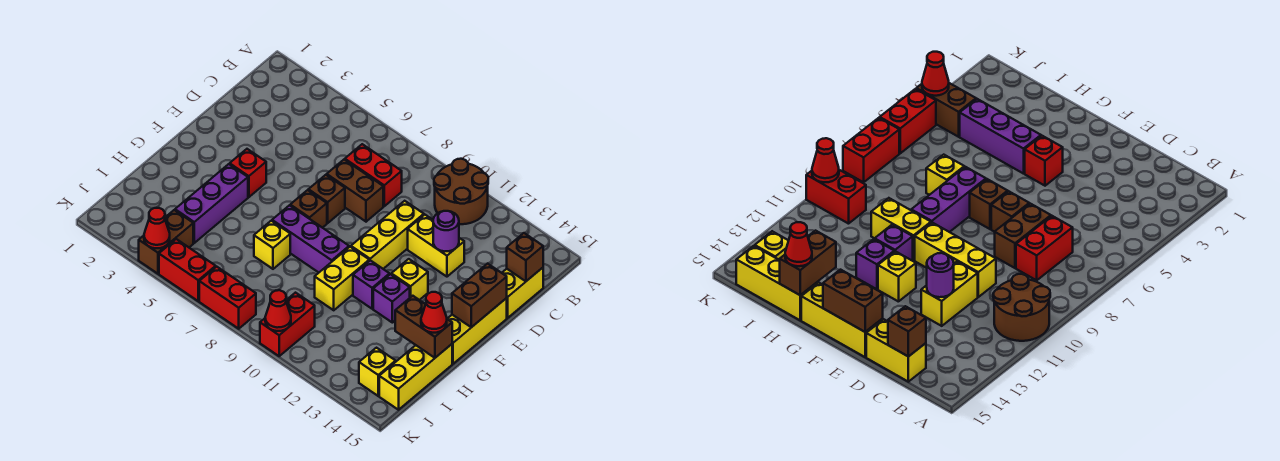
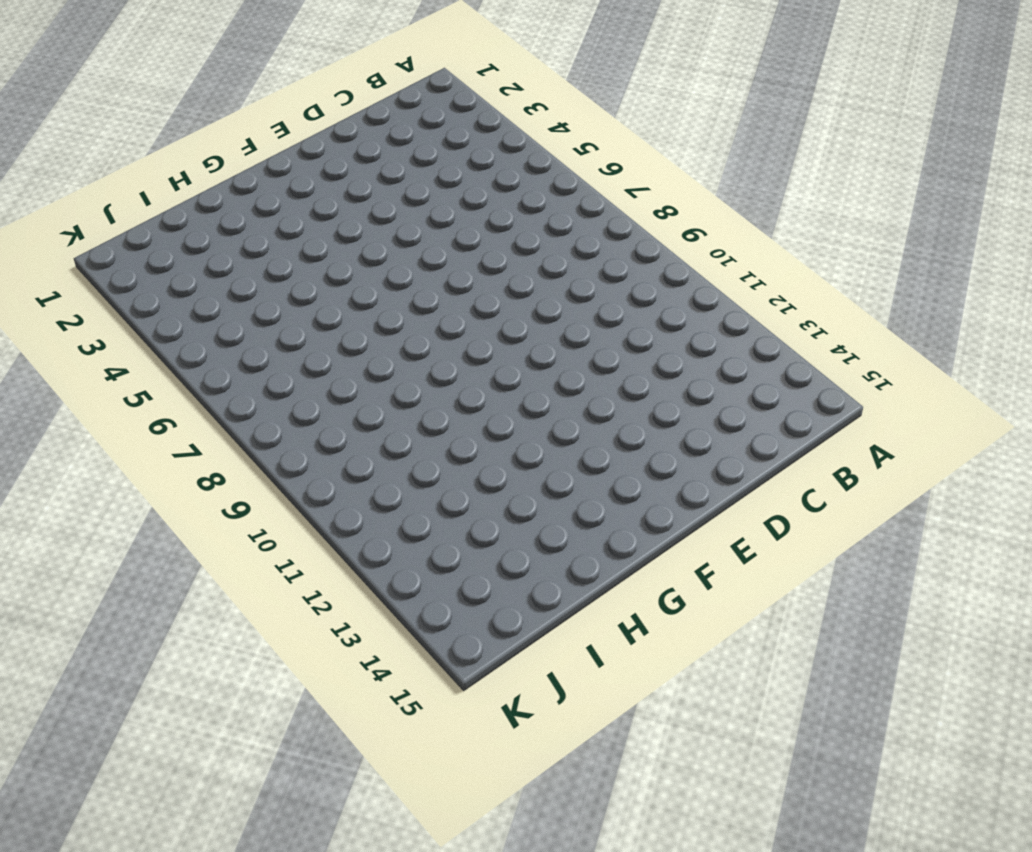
none -> brown 2x2 round brick [434,159,488,224]
none -> red 1x2 brick [345,144,402,206]
none -> yellow 1x2 brick [502,268,543,318]
none -> brown 1x2 brick [327,160,383,222]

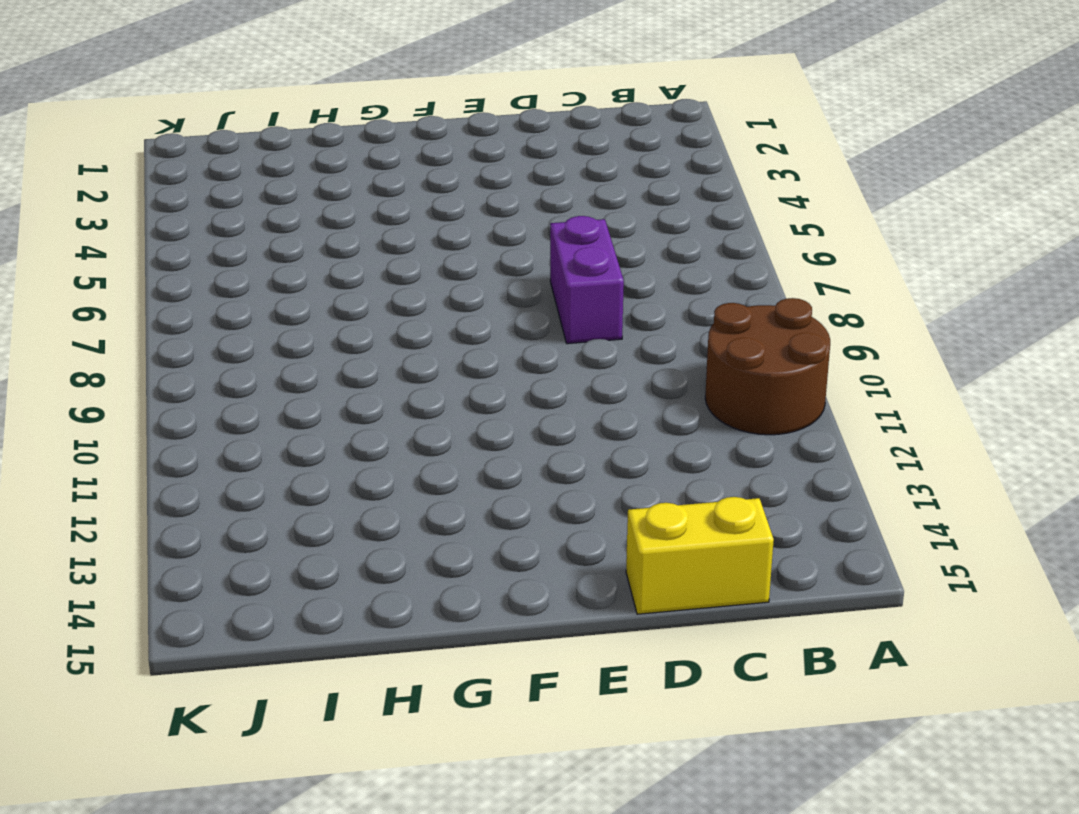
purple 1x2 brick [550,216,624,344] -> brown 1x2 brick [327,160,383,222]
none -> red 1x2 brick [345,144,402,206]
none -> yellow 1x3 brick [351,201,424,269]
none -> yellow 1x2 brick [408,215,464,277]
none -> brown 1x1 brick [308,175,345,223]

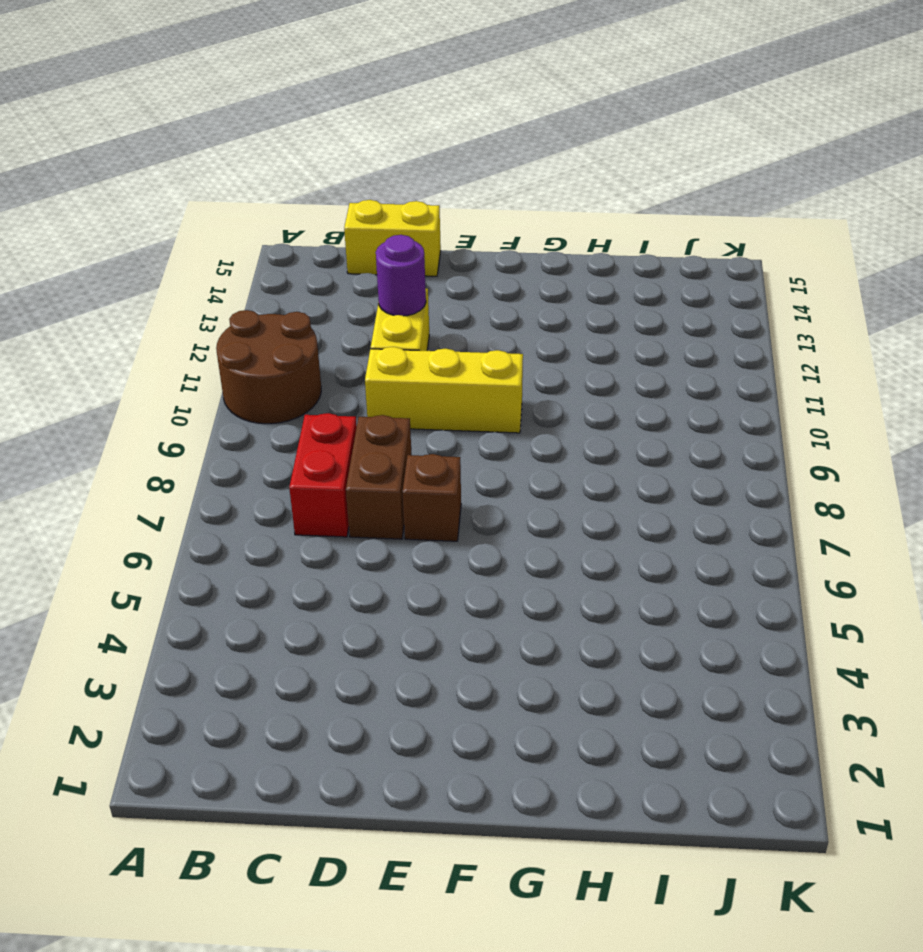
none -> yellow 1x3 brick [447,298,507,364]
none -> red 1x1 brick [230,149,266,197]
none -> brown 1x1 brick [290,190,327,228]
none -> yellow 1x1 brick [391,259,428,300]

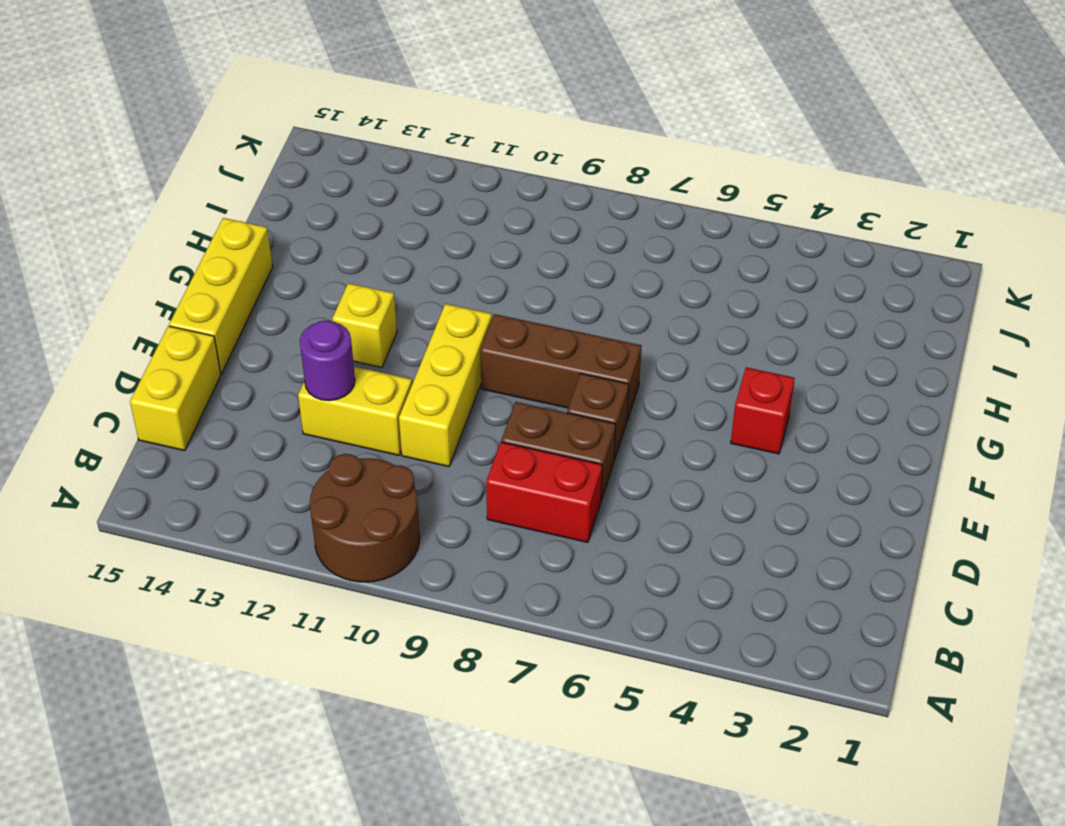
brown 1x3 brick [480,314,642,420] -> brown 1x1 brick [290,190,327,228]
none -> purple 1x3 brick [175,164,248,243]
none -> purple 1x3 brick [272,205,349,273]
none -> yellow 1x2 brick [315,247,369,310]
none -> purple 1x1 brick [353,260,390,309]

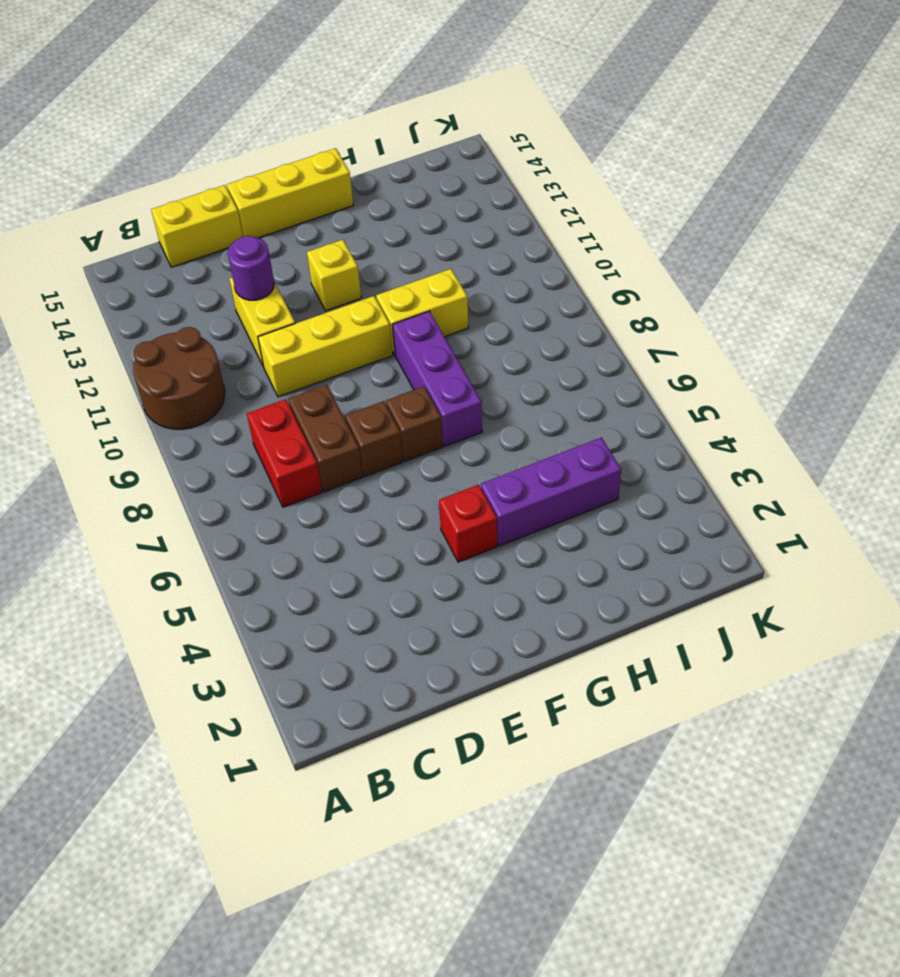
none -> purple 1x1 brick [353,260,390,309]
none -> purple 1x1 brick [373,274,410,323]
none -> yellow 1x1 brick [254,221,290,269]
none -> yellow 1x3 brick [379,344,452,410]

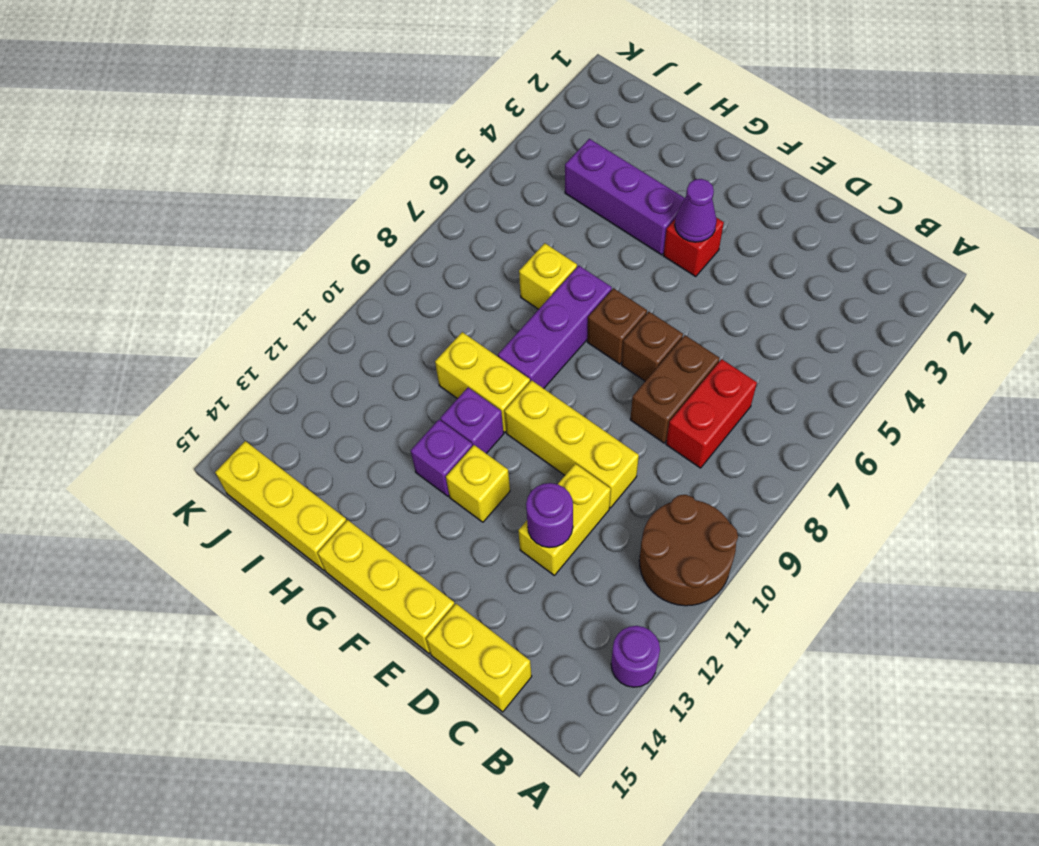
purple 1x1 round brick [611,626,660,687] -> none
purple 1x1 cone [675,179,717,242] -> none
none -> brown 1x2 brick [139,210,193,274]
none -> red 1x2 brick [260,293,315,356]
none -> yellow 1x1 brick [359,348,396,396]
none -> red 1x2 brick [159,239,216,301]

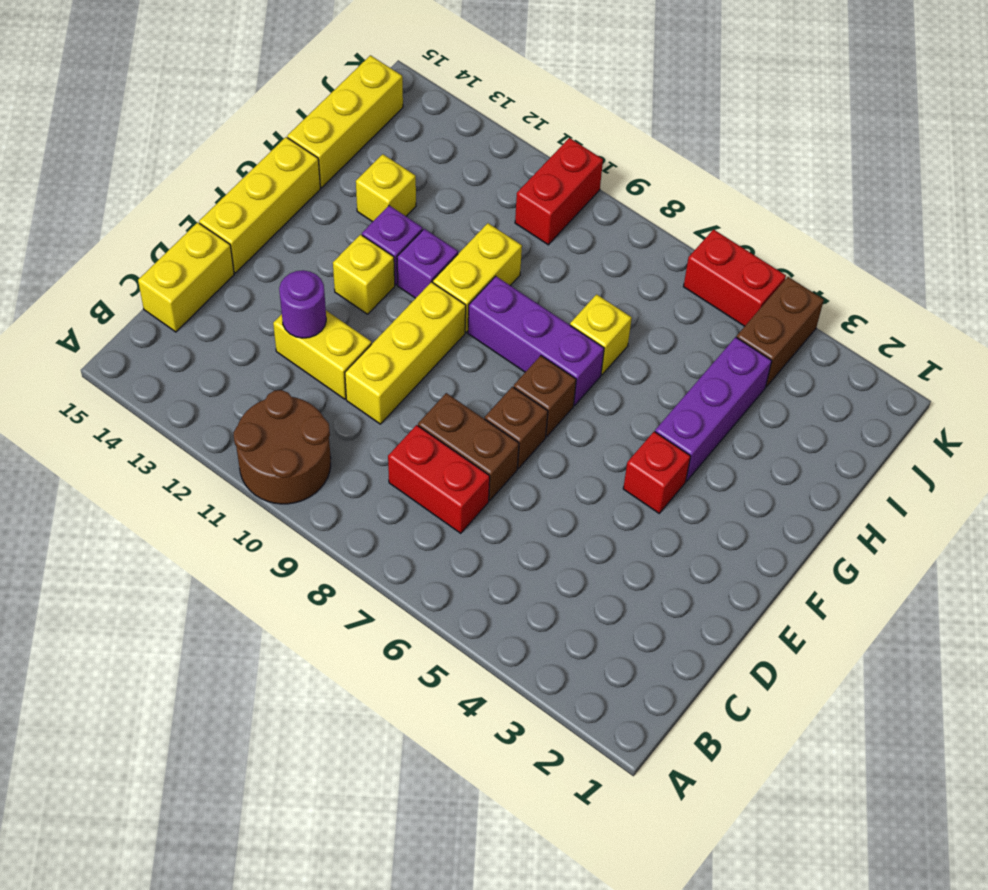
yellow 1x1 brick [356,154,416,222] -> yellow 1x1 brick moved to [359,348,396,396]
none -> red 1x2 brick [199,267,256,329]
none -> brown 1x1 brick [507,233,543,281]
none -> brown 1x2 brick [452,263,507,327]
none -> brown 1x2 brick [395,296,452,358]

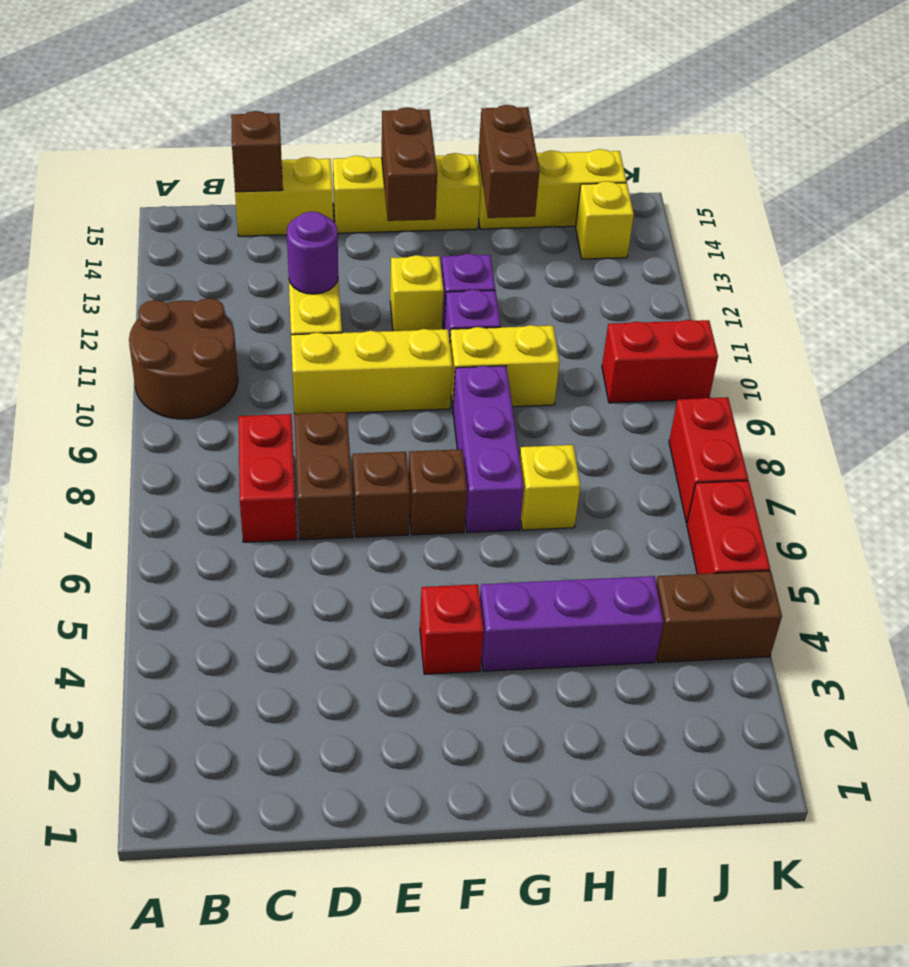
brown 1x2 brick [382,107,437,221] -> brown 1x2 brick turned to [452,263,507,327]
none -> red 1x1 cone [144,208,170,248]
none -> red 1x1 cone [265,290,291,331]
none -> red 1x1 cone [421,292,447,333]

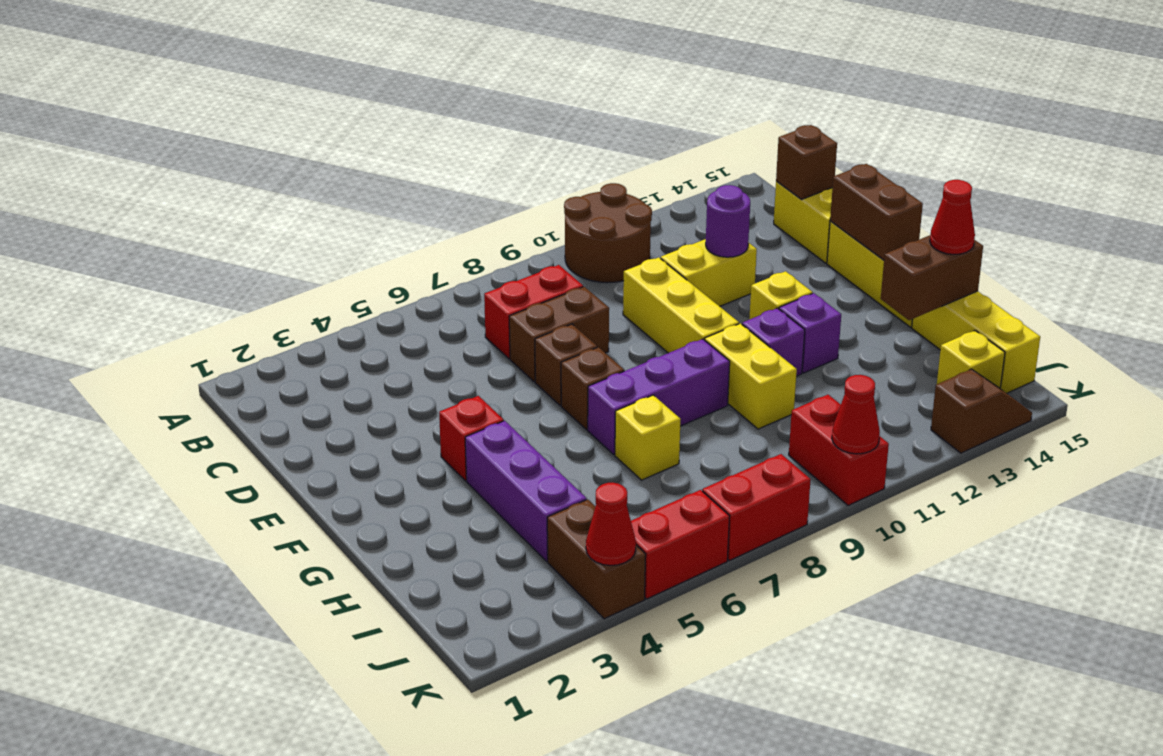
brown 1x2 slope [931,369,1032,453] -> none

